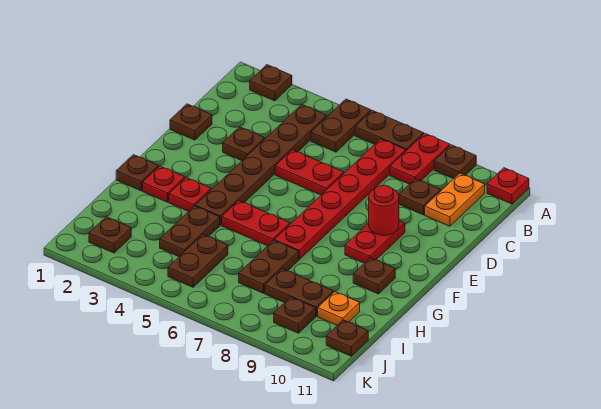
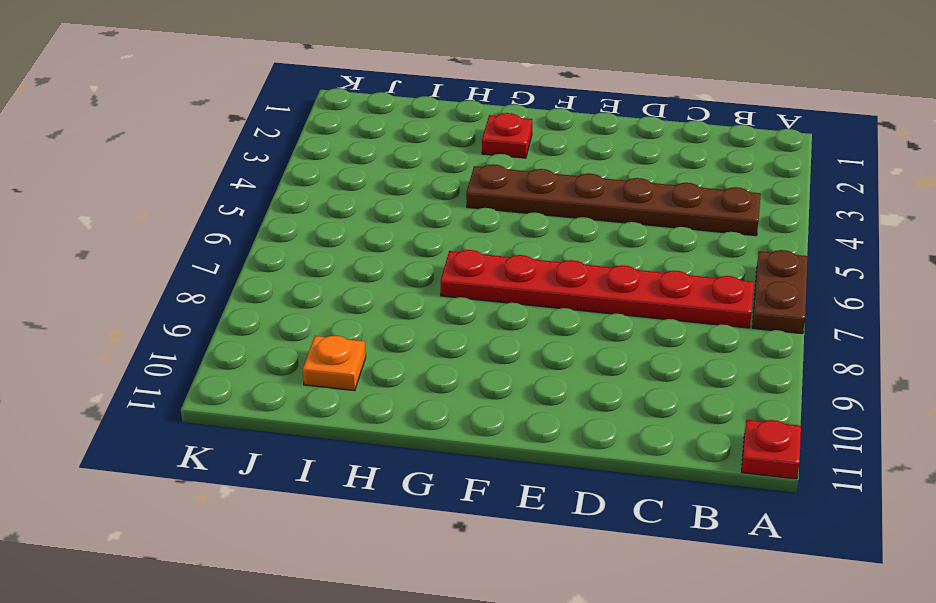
none -> brown 1x1 plate [250,65,292,101]
none -> brown 1x2 plate [311,99,371,152]
none -> red 1x2 plate [390,134,450,184]

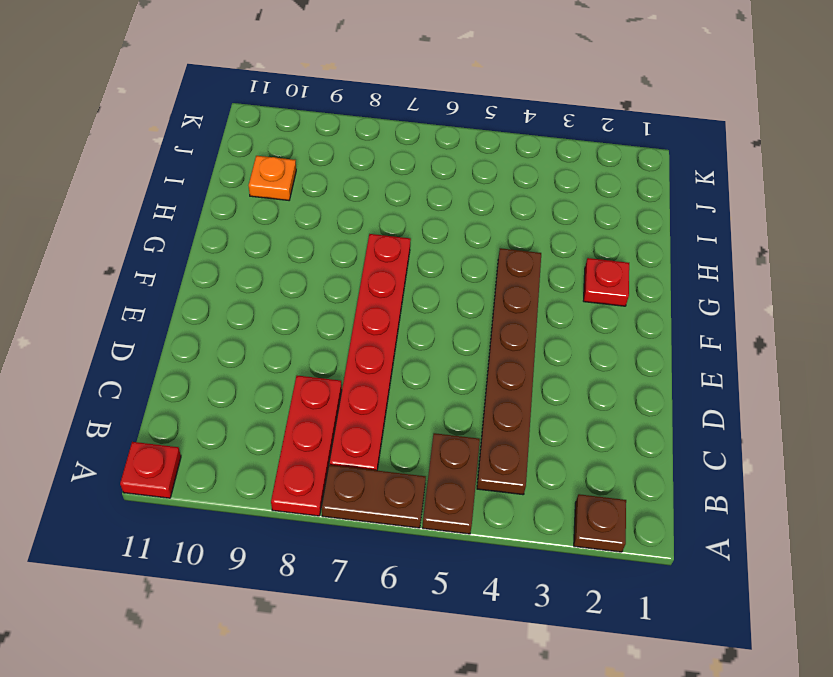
red 1x3 plate [271,376,342,516] -> red 1x2 plate [390,134,450,184]
none -> brown 1x1 plate [434,145,476,179]
none -> orange 1x2 plate [425,173,485,226]
none -> brown 1x1 plate [399,179,441,215]

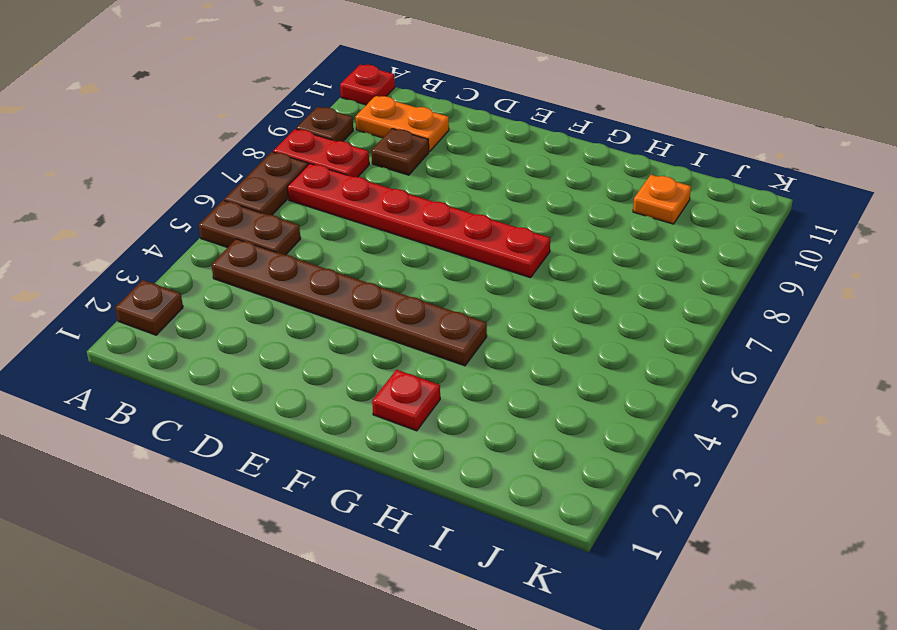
none -> brown 1x1 plate [170,104,212,140]
none -> brown 1x1 plate [223,127,265,161]
none -> red 1x2 plate [275,150,344,195]

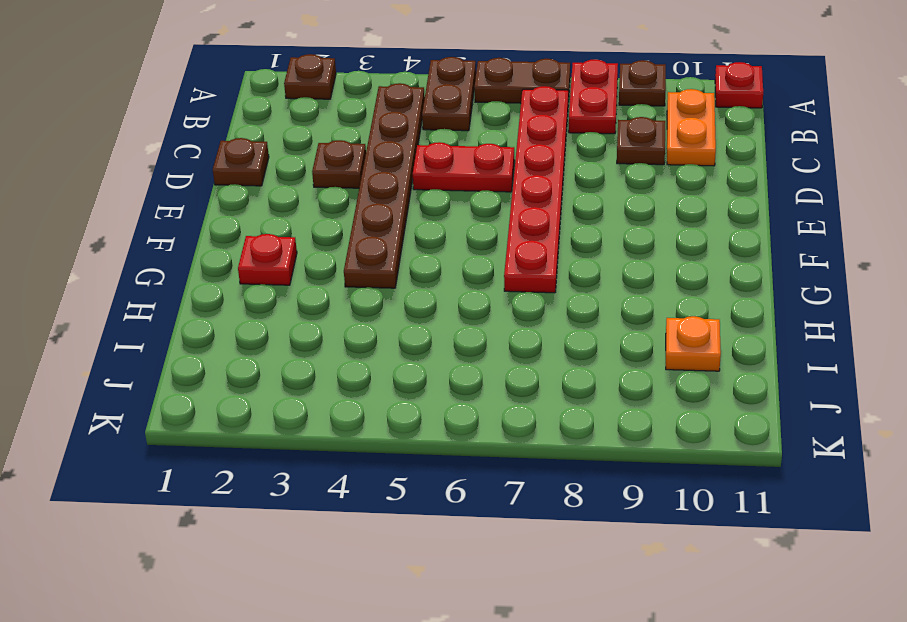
none -> red 1x2 plate [345,221,405,263]
none -> brown 1x1 plate [116,155,158,191]
none -> red 1x1 plate [169,178,211,211]

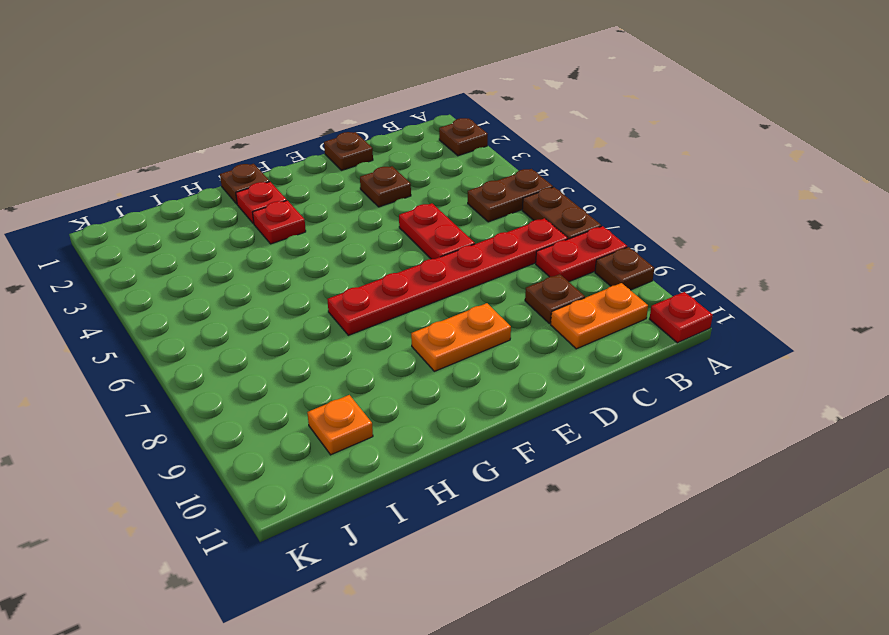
orange 1x2 plate [411,303,511,371] -> red 1x2 plate [345,221,405,263]
none -> brown 1x6 plate [195,104,327,225]
none -> red 1x2 plate [222,201,290,246]
none -> brown 1x1 plate [353,258,395,294]

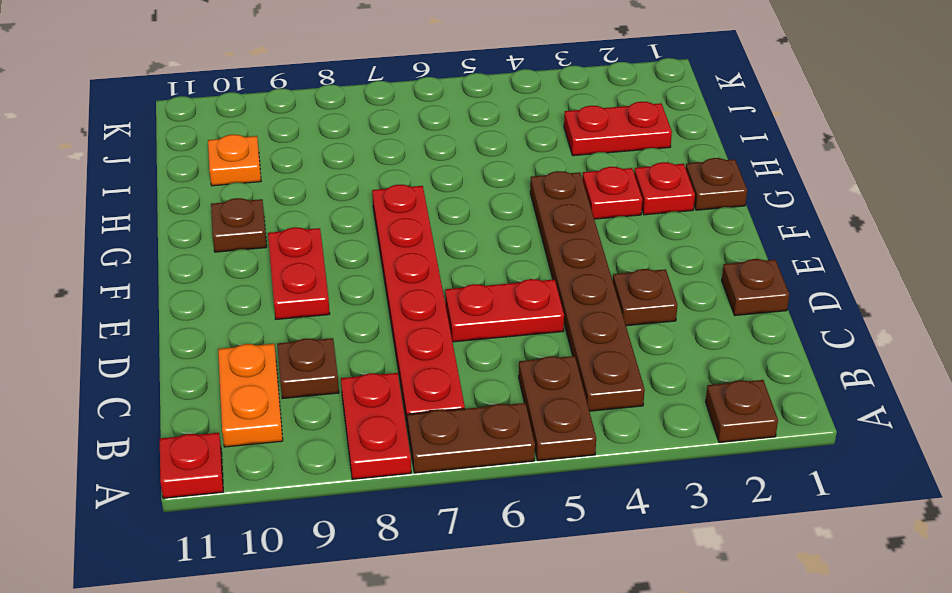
red 1x2 plate [564,102,672,156] -> red 1x2 plate moved to [222,201,290,246]
none -> brown 1x1 plate [434,145,476,179]
none -> brown 1x2 plate [160,206,220,256]
none -> brown 1x2 plate [239,240,299,293]

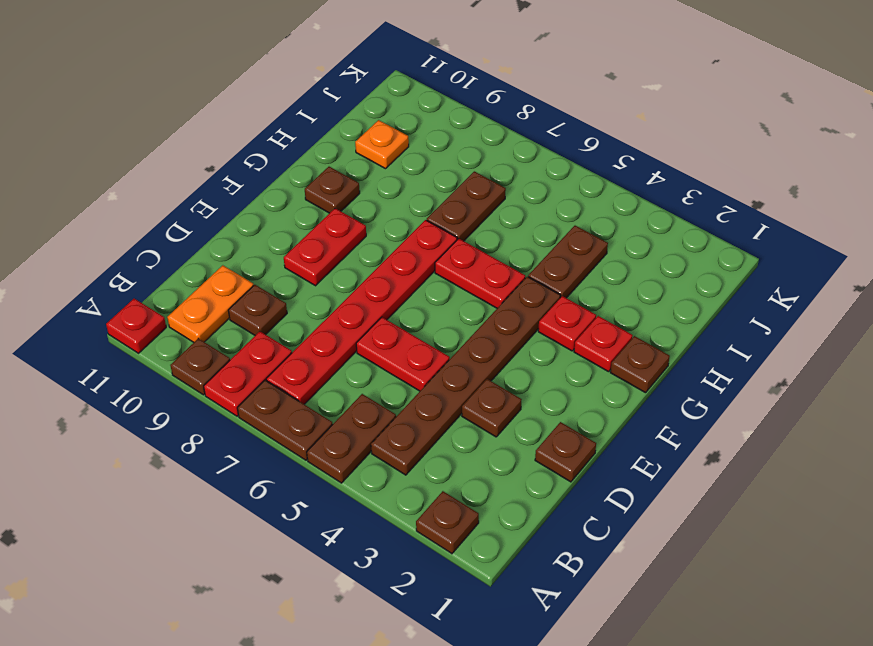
none -> brown 1x2 plate [168,234,228,287]
none -> brown 1x2 plate [265,269,333,316]
none -> brown 1x1 plate [89,217,131,253]

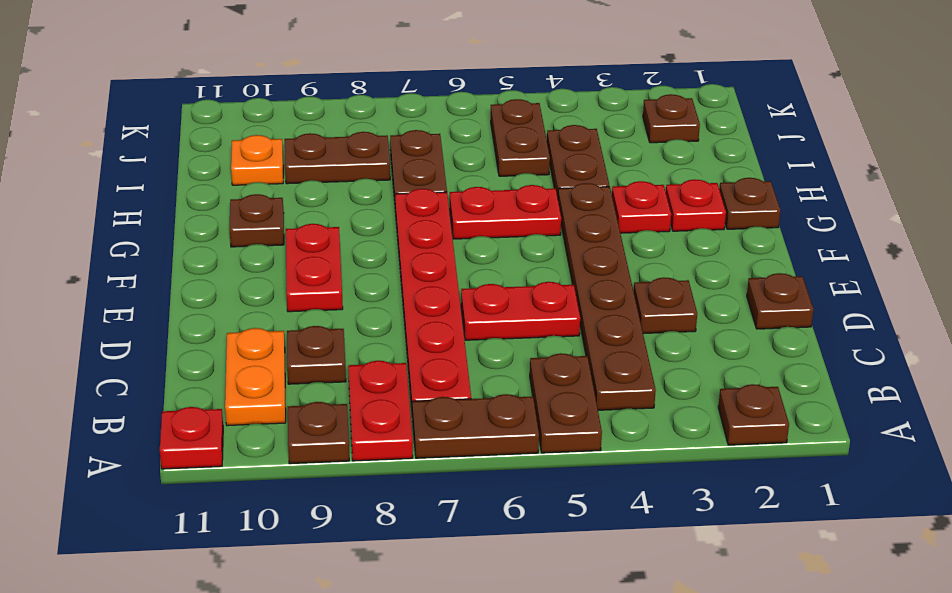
none -> brown 1x1 plate [274,297,316,333]
none -> brown 1x1 plate [326,320,368,356]
none -> red 1x1 round brick [369,185,399,235]

